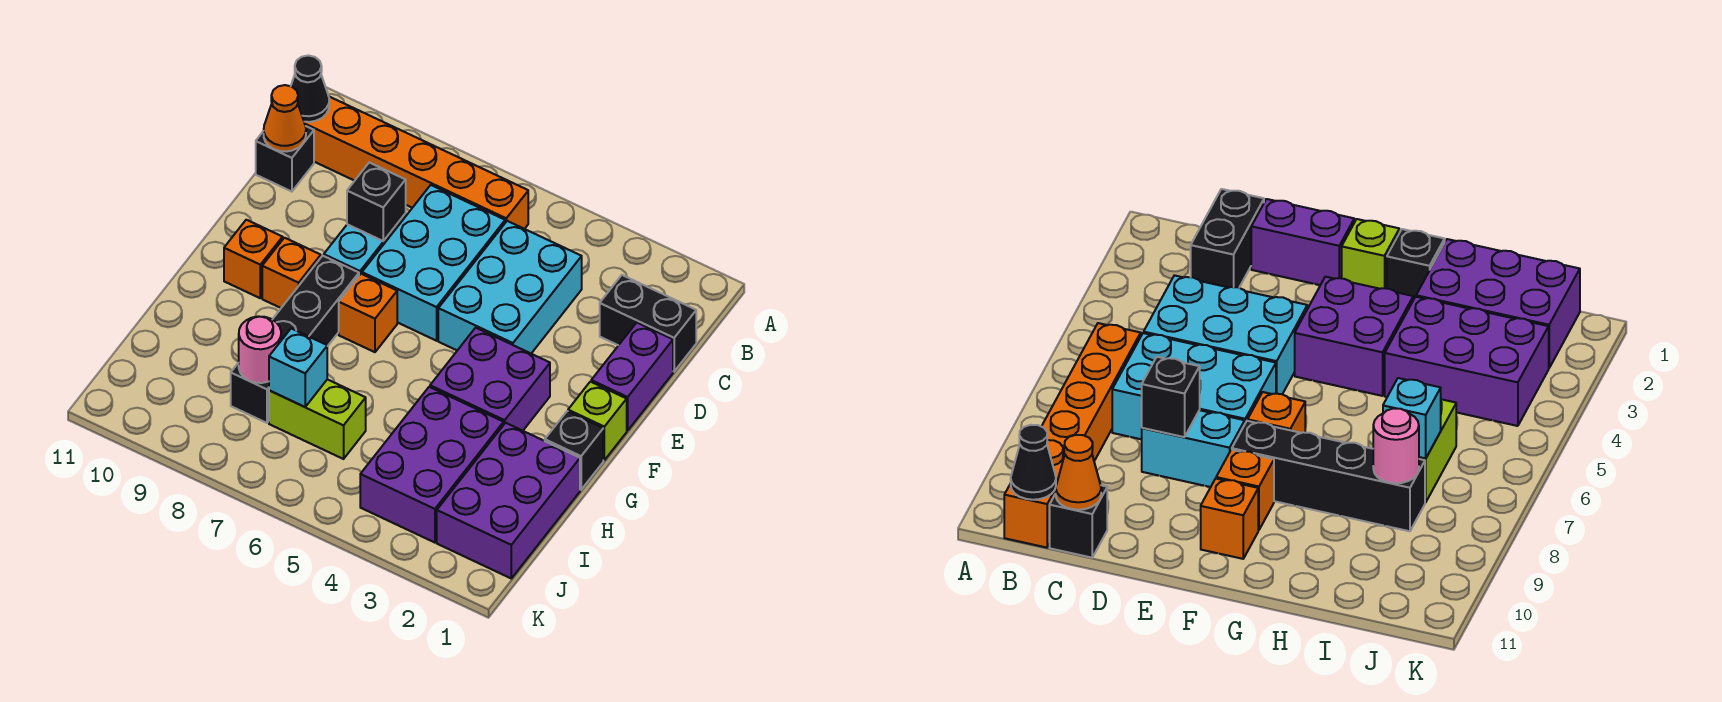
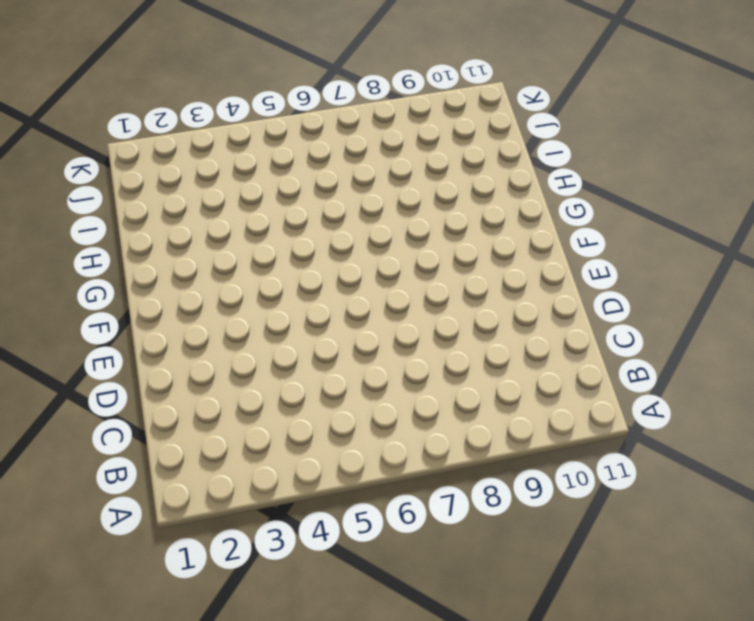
none -> orange 1x6 brick [304,97,528,229]
none -> black 1x2 brick [600,275,696,371]
none -> cyan 2x3 brick [438,221,582,353]

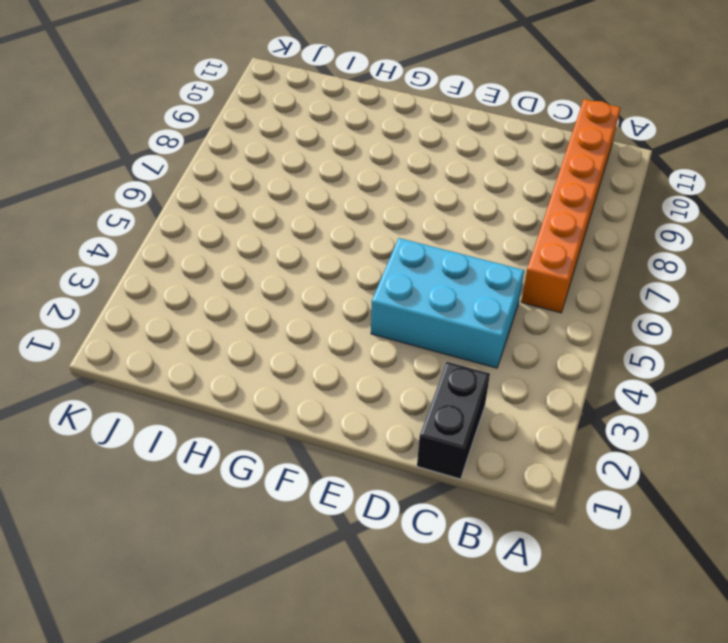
none -> cyan 2x3 brick [362,185,505,341]
none -> black 1x1 brick [256,126,314,192]
none -> purple 1x2 brick [591,323,673,431]

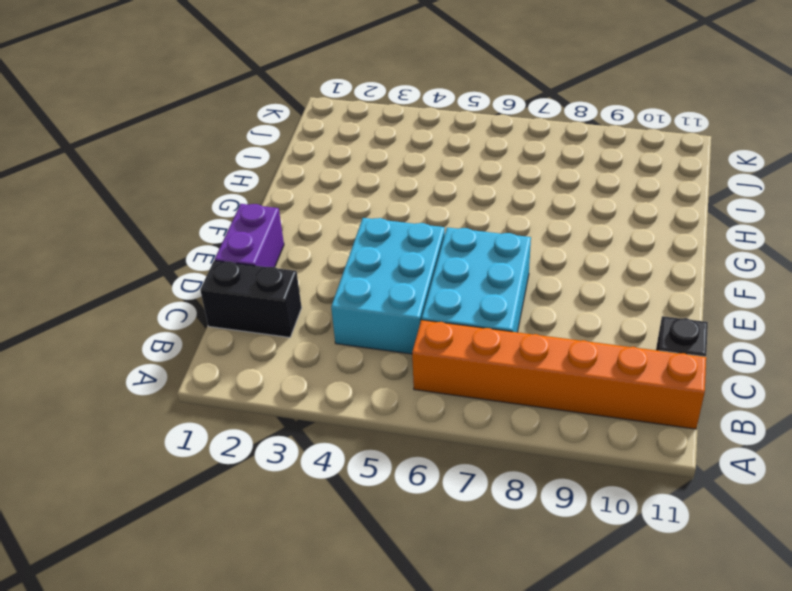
none -> cyan 1x2 brick [324,214,406,275]
none -> lime 1x1 brick [568,382,627,460]
none -> purple 2x2 brick [430,328,550,431]

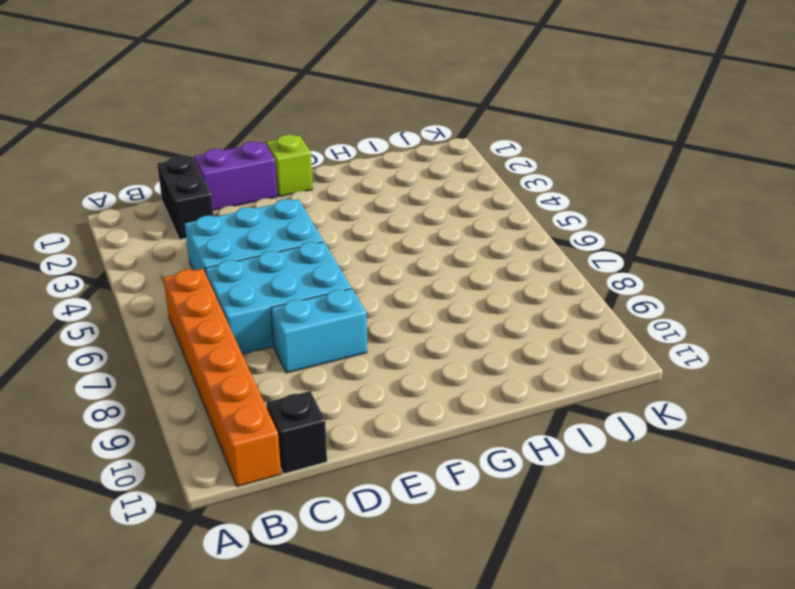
none -> purple 2x2 brick [430,328,550,431]
none -> orange 1x1 brick [339,274,397,352]
none -> black 1x4 brick [231,256,359,423]

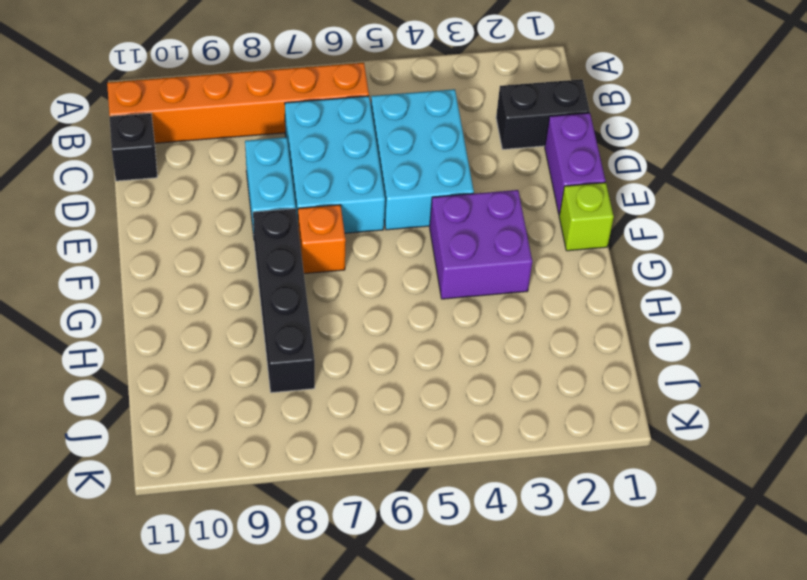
none -> orange 1x1 brick [262,238,321,308]
none -> orange 1x1 brick [224,220,283,298]
none -> black 1x1 brick [545,411,603,490]

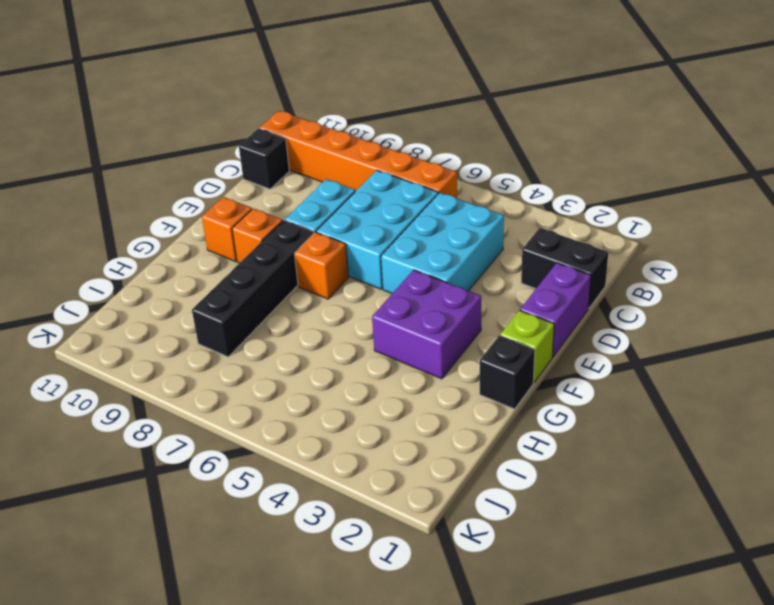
none -> purple 2x3 brick [437,423,580,578]
none -> purple 2x3 brick [360,387,504,543]
none -> lime 1x2 brick [269,379,366,459]

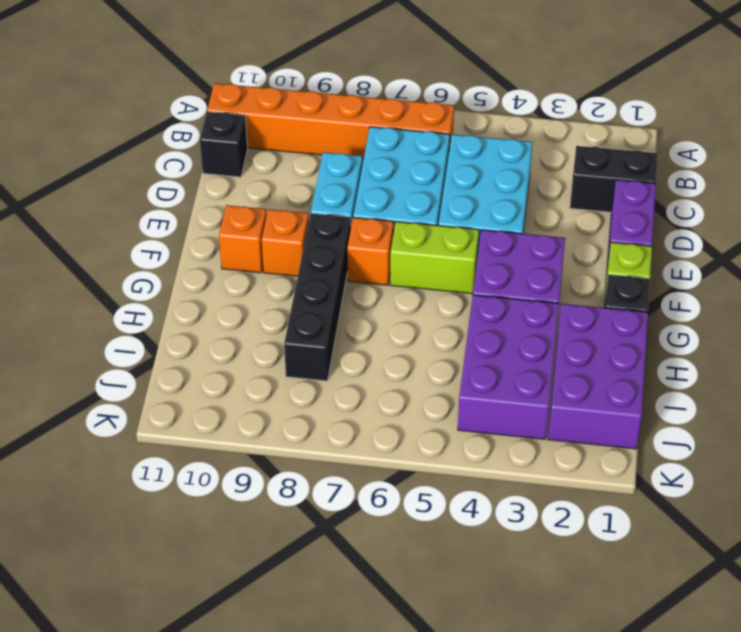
lime 1x2 brick [390,222,479,294] -> lime 1x2 brick moved to [269,379,366,459]
none -> black 1x1 cone [291,56,329,122]
none -> orange 1x1 cone [264,85,306,152]
none -> black 1x1 brick [347,163,406,241]

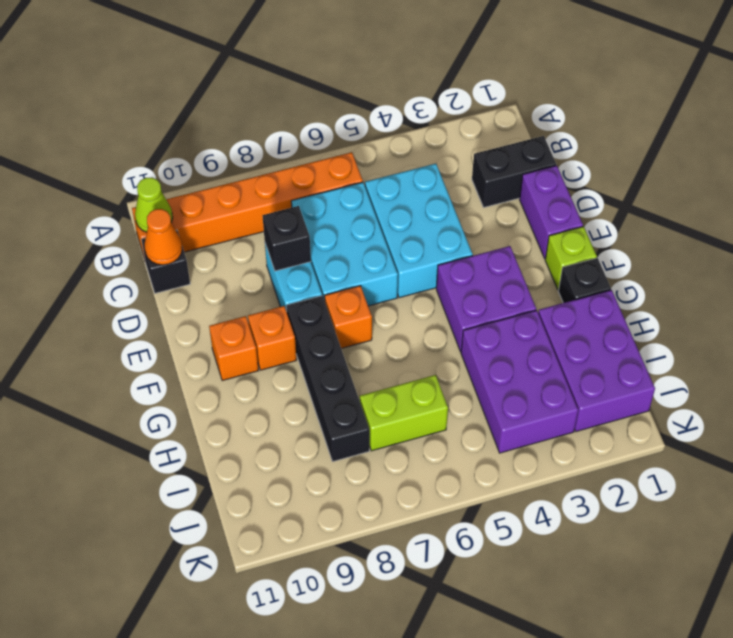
lime 1x1 cone [135,177,173,232] -> black 1x1 cone [291,56,329,122]
none -> cyan 1x1 brick [269,328,327,407]
none -> pink 1x1 round brick [239,316,281,383]

